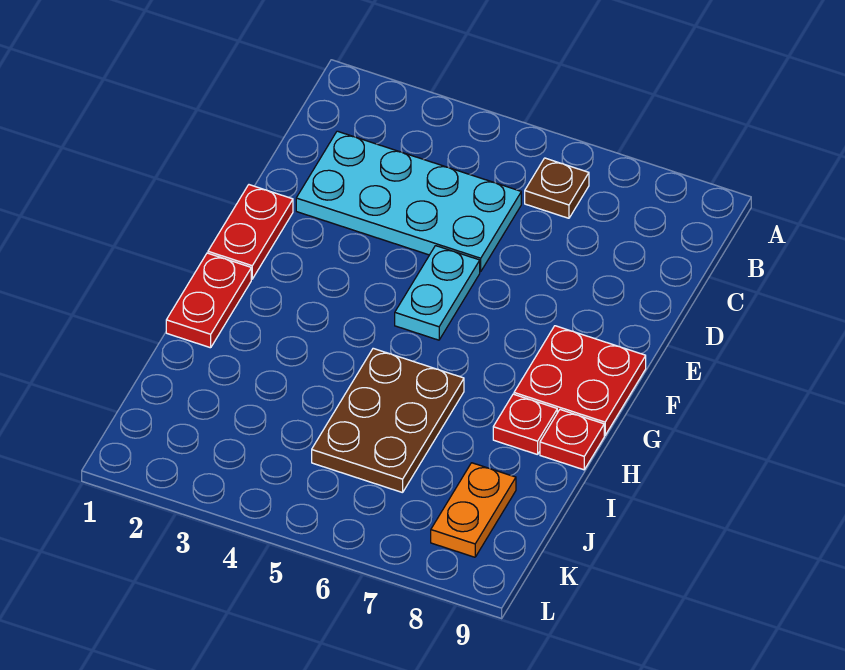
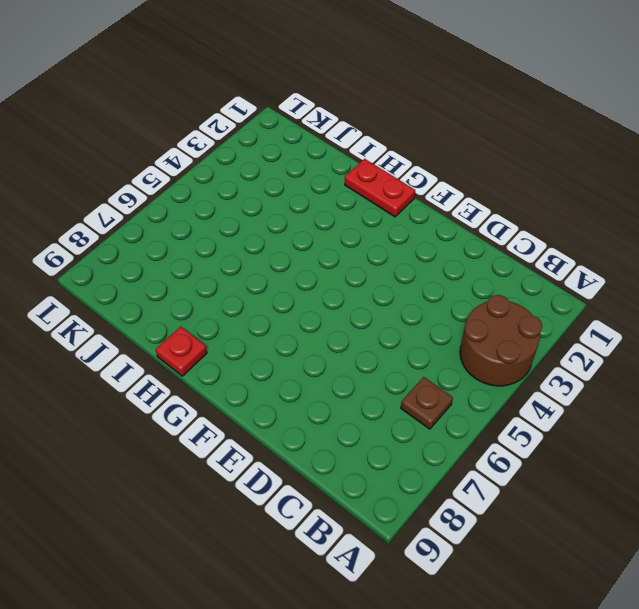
brown 2x2 round brick [460,295,542,386] -> none
none -> cyan 2x4 plate [296,131,521,272]
none -> red 1x2 plate [208,185,293,279]

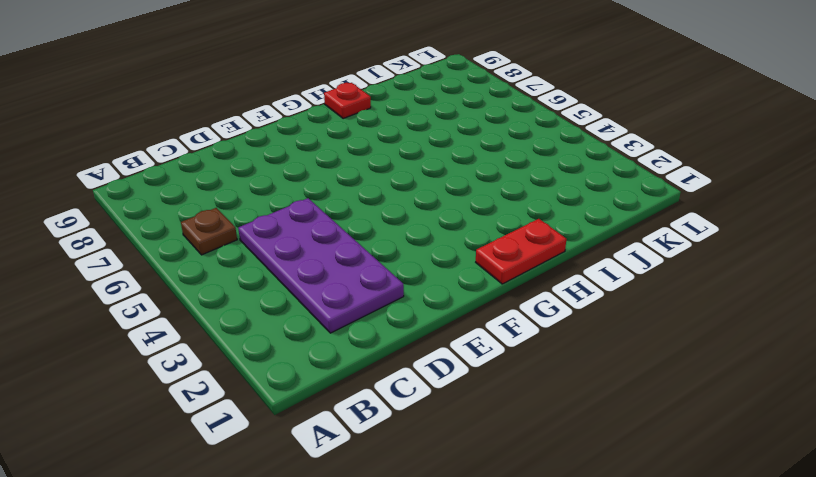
purple 2x4 plate [238,198,404,333] -> cyan 2x4 plate [296,131,521,272]
none -> red 1x2 plate [208,185,293,279]
none -> cyan 1x2 plate [395,246,480,340]

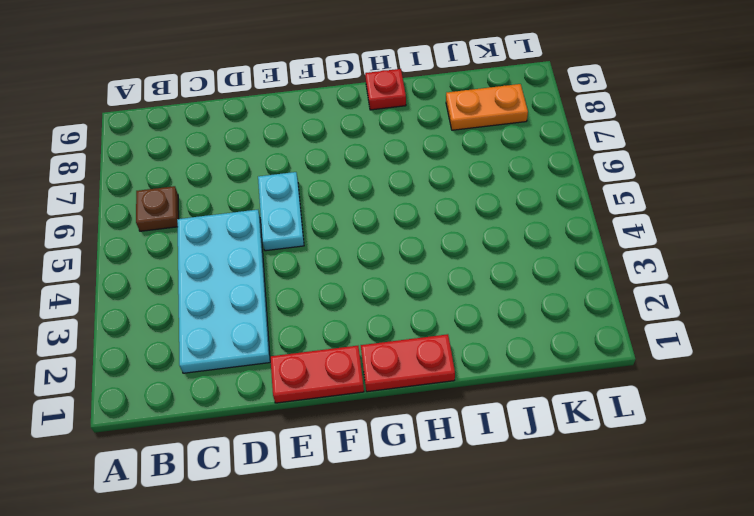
cyan 1x2 plate [258,172,304,251] -> cyan 1x2 plate turned to [395,246,480,340]
none -> red 2x2 plate [514,326,646,435]
none -> brown 2x3 plate [312,348,464,493]

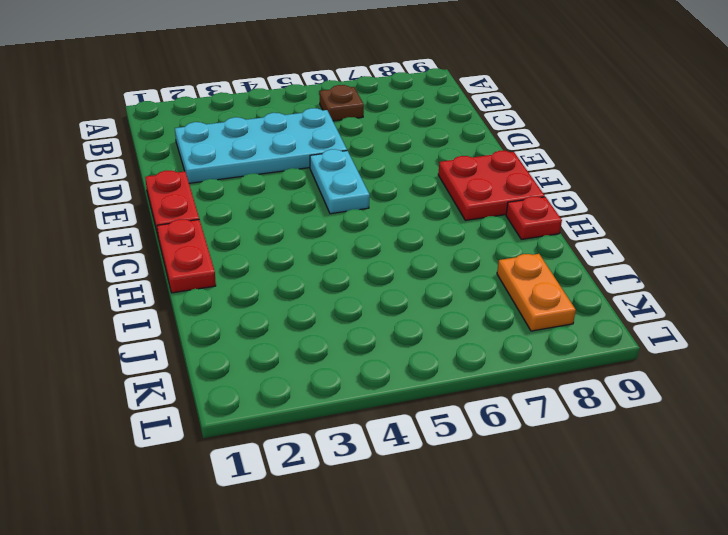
none -> brown 2x3 plate [312,348,464,493]
none -> red 1x1 plate [493,394,557,455]

